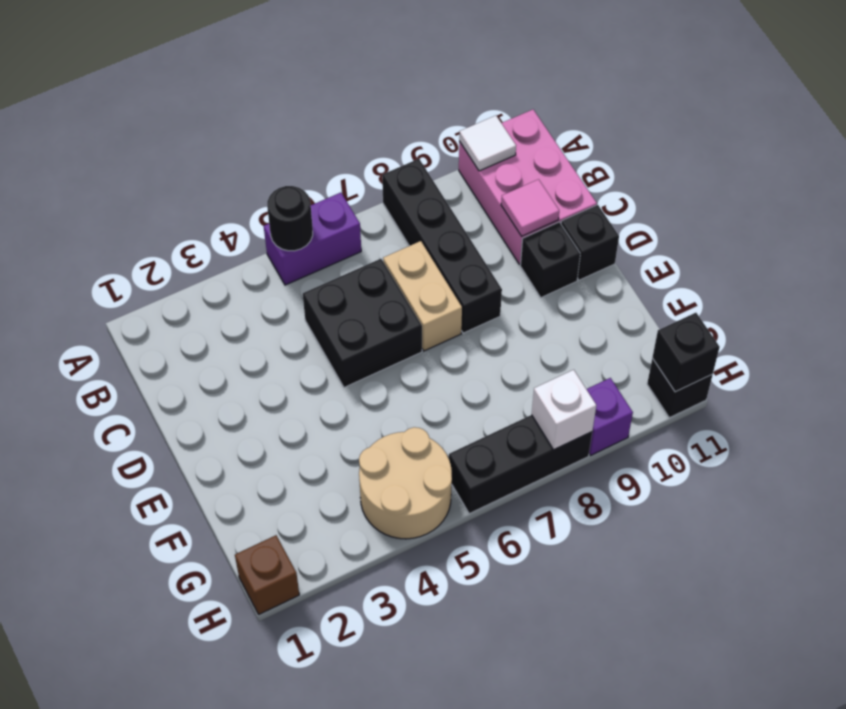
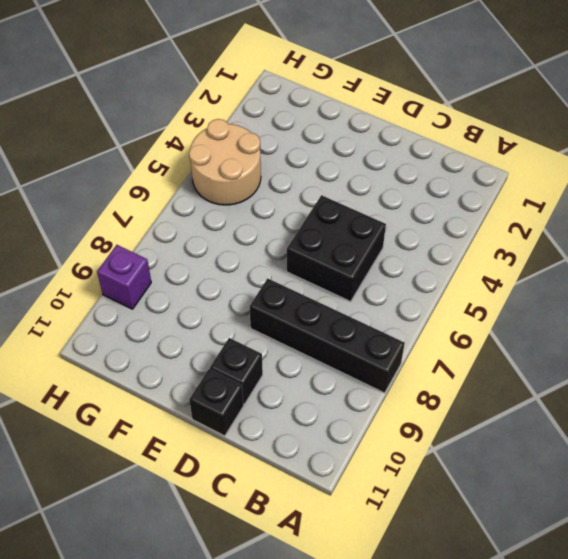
none -> purple 1x2 brick [264,193,361,285]
none -> pink 2x3 brick [459,110,597,265]
none -> tan 1x2 brick [383,241,462,351]

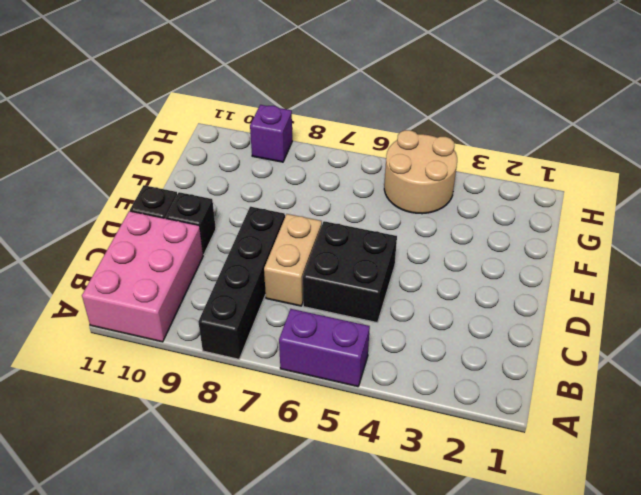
none -> brown 1x1 brick [235,535,299,614]
none -> black 1x3 brick [449,415,592,514]
none -> black 1x1 brick [647,358,713,418]

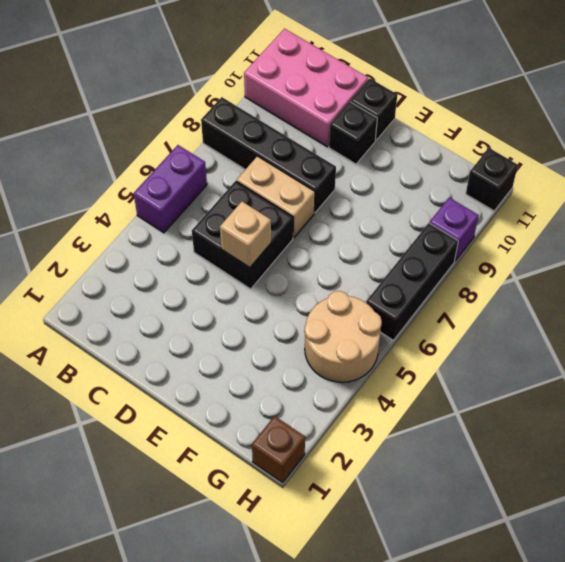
tan 1x1 brick [220,202,271,267] -> none
none -> black 1x1 round brick [267,186,313,251]
none -> white 1x1 tile [459,116,516,171]
none -> pink 1x1 tile [501,179,559,236]

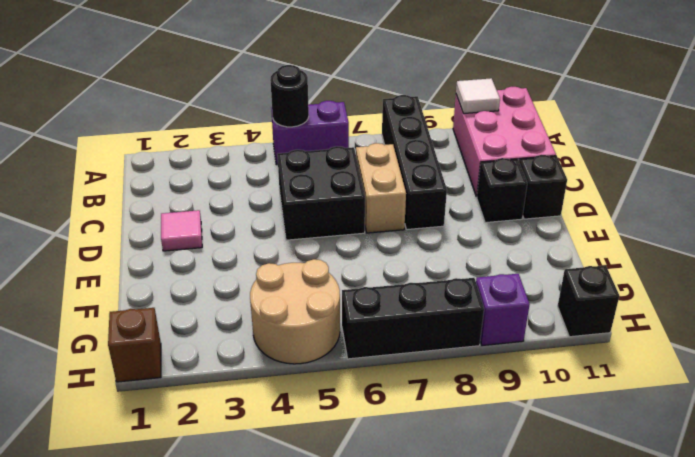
pink 1x1 tile [161,210,202,251] -> pink 1x1 tile moved to [501,179,559,236]
none -> white 1x1 brick [532,370,596,450]
none -> black 1x1 brick [652,313,720,392]

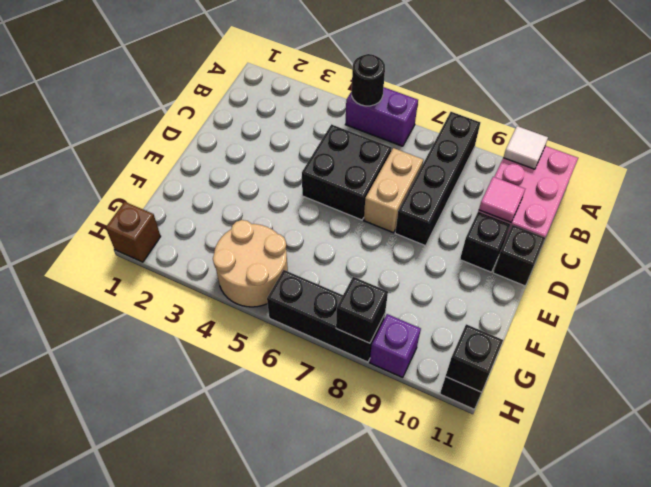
black 1x1 brick [336,277,388,343] -> white 1x1 brick [532,370,596,450]

